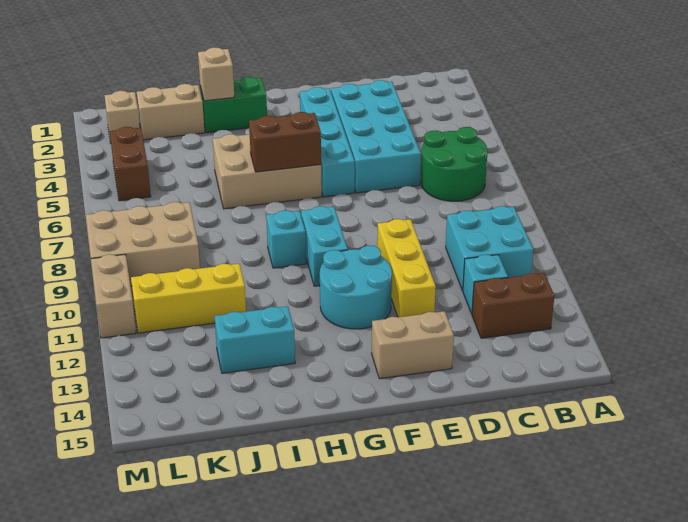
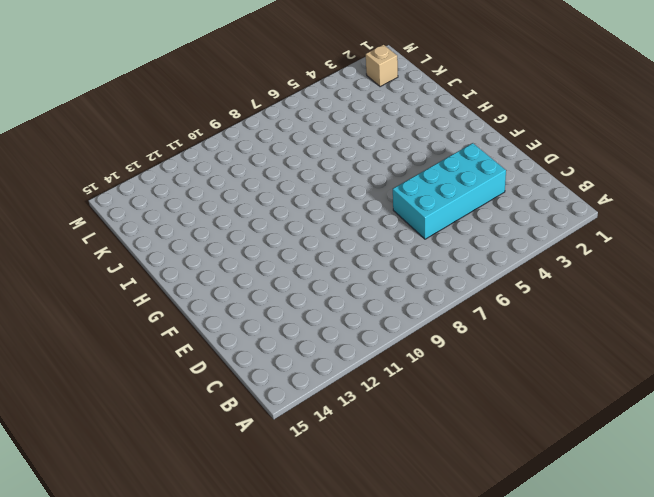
none -> green 2x2 round brick [421,127,487,201]
none -> cyan 2x2 brick [446,206,533,291]
none -> brown 1x2 brick [472,273,554,338]

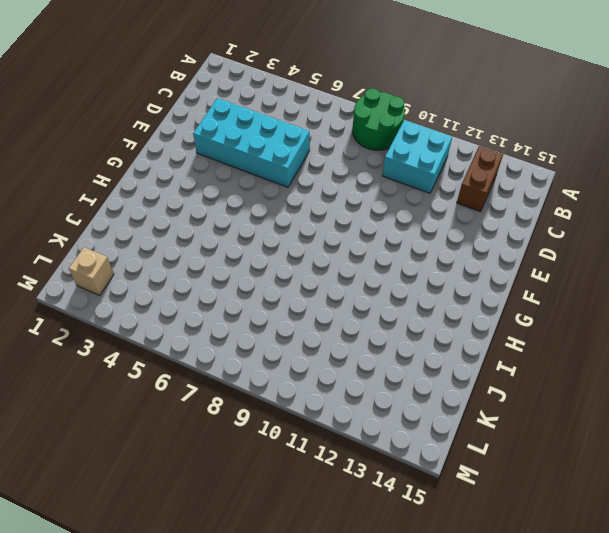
green 2x2 round brick [353,88,405,150] -> green 2x2 round brick moved to [421,127,487,201]
none -> cyan 1x1 brick [463,255,508,314]
none -> yellow 1x3 brick [377,219,436,317]
none -> tan 1x2 brick [372,311,454,379]

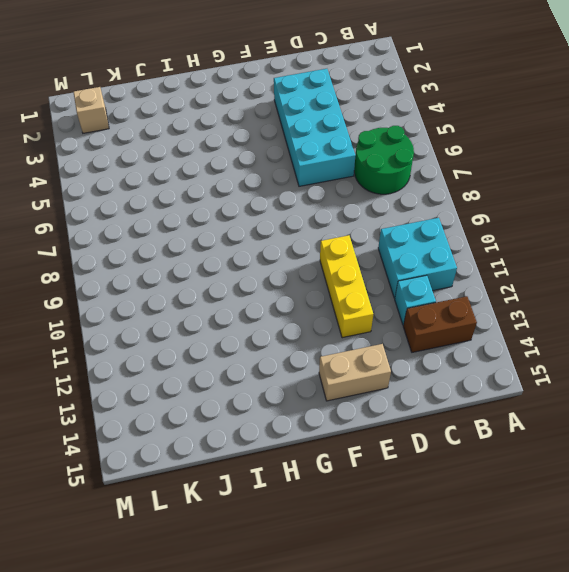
none -> cyan 1x4 brick [300,87,355,197]
none -> cyan 2x2 round brick [320,246,392,329]
none -> tan 2x3 brick [213,134,322,209]

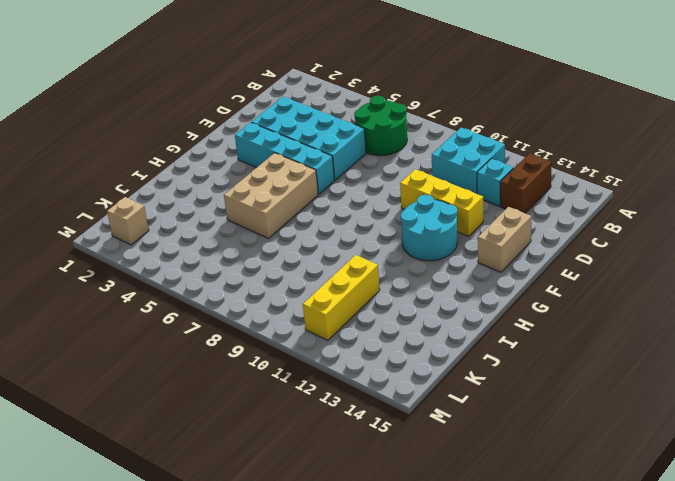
none -> cyan 1x2 brick [301,206,348,286]
none -> green 1x2 brick [200,77,267,133]
none -> cyan 1x1 brick [266,210,306,268]

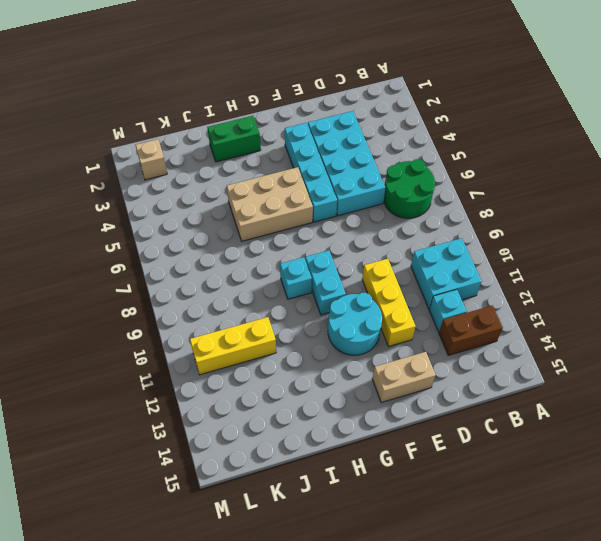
none -> cyan 1x2 brick [215,306,295,373]
none -> tan 1x2 brick [137,84,205,140]
none -> tan 2x3 brick [86,202,200,286]

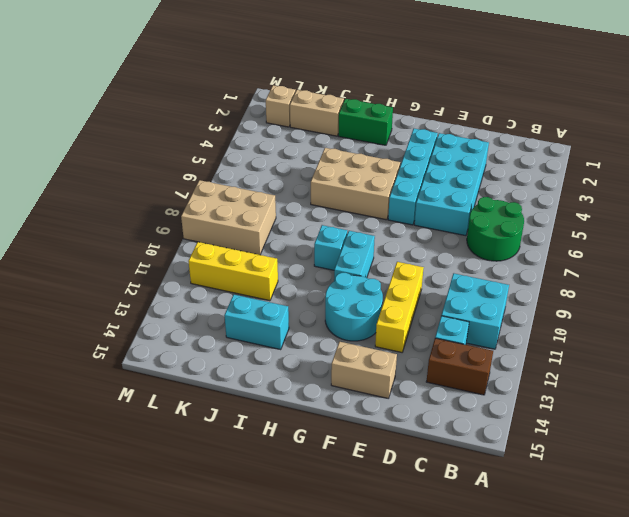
none -> brown 1x2 brick [110,127,151,201]
none -> tan 1x2 brick [91,254,136,338]
none -> brown 1x2 brick [249,112,321,172]

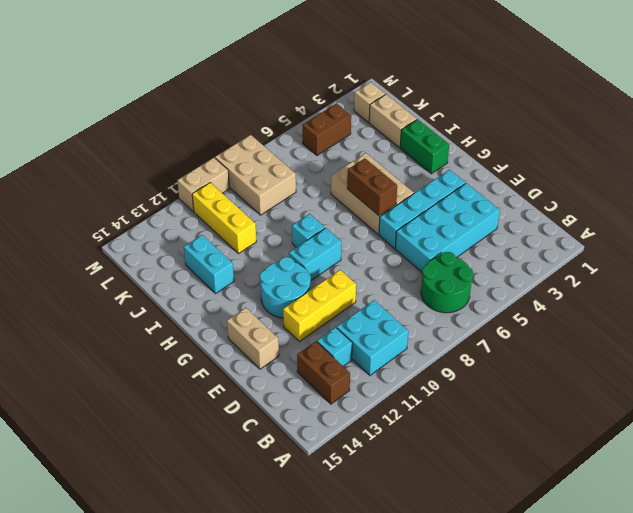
none -> tan 1x1 brick [198,47,234,101]

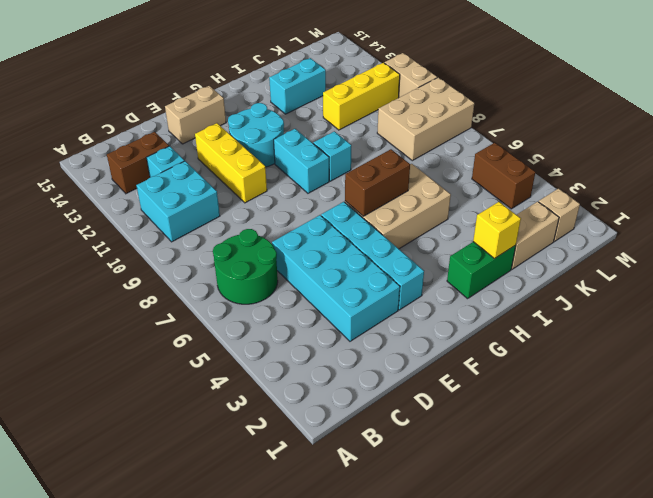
yellow 1x1 brick [473,202,521,258] -> tan 1x1 brick [198,47,234,101]

